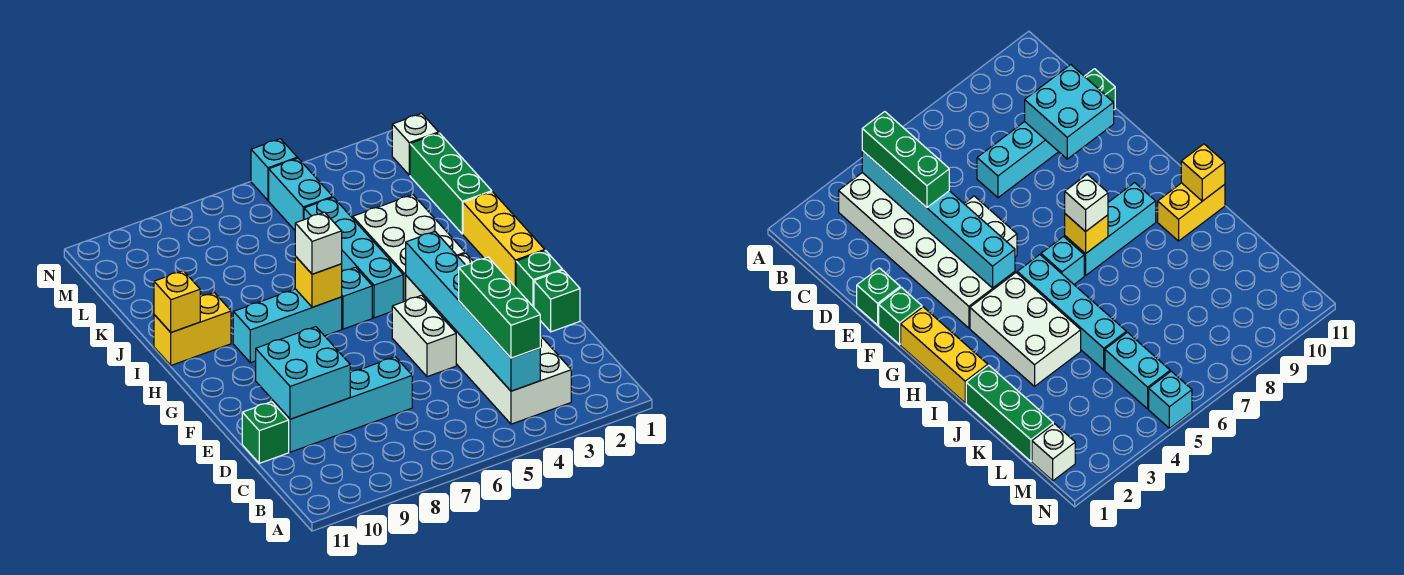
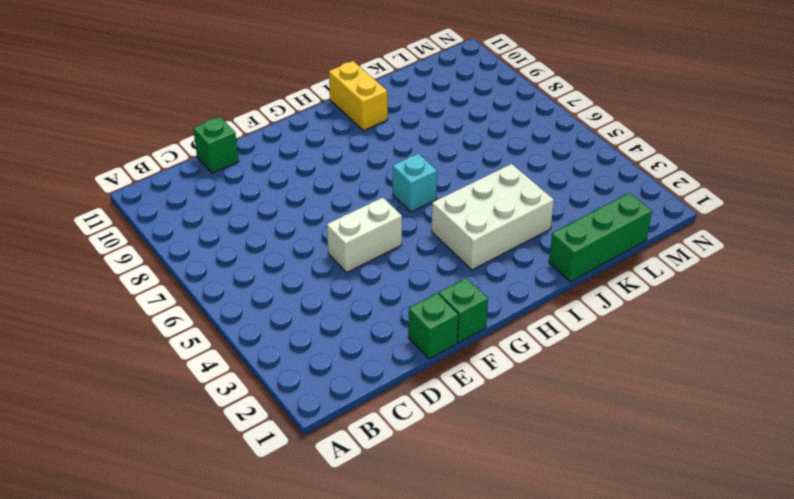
none -> white 2x6 brick [406,253,571,424]
none -> cyan 1x4 brick [273,357,412,452]
none -> yellow 1x3 brick [463,192,545,287]

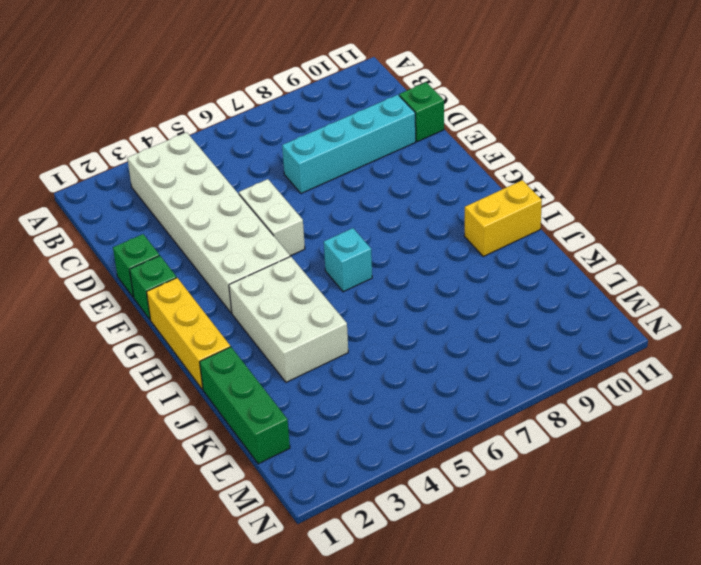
none -> cyan 1x4 brick [304,197,403,318]
none -> cyan 1x3 brick [233,289,342,363]
none -> cyan 1x2 brick [269,158,333,230]

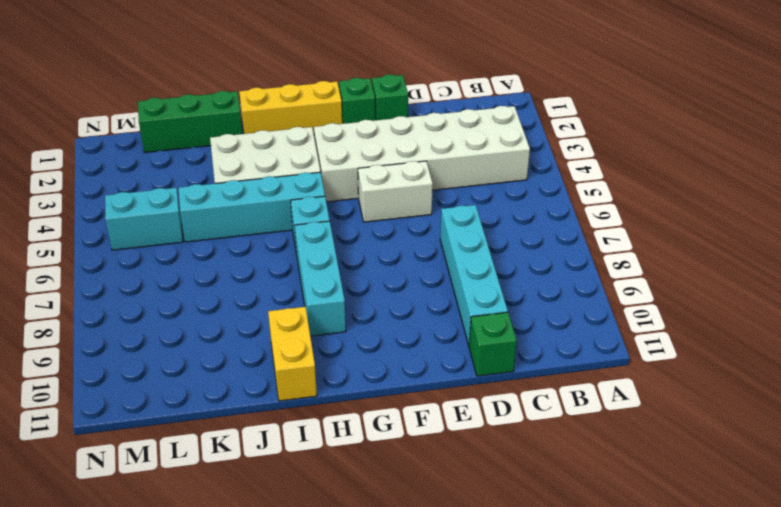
none -> white 1x1 brick [392,113,439,175]
none -> cyan 1x1 brick [251,139,297,200]
none -> cyan 1x6 brick [406,232,540,391]

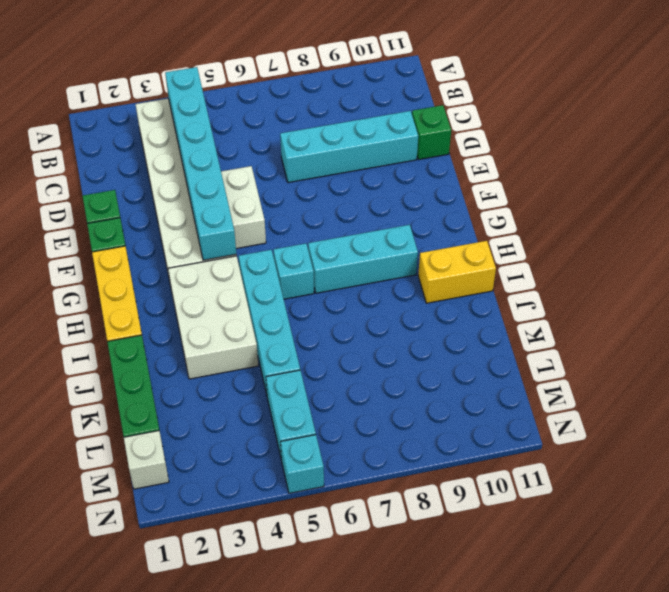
none -> cyan 2x2 brick [256,327,350,419]
none -> yellow 1x1 brick [295,256,342,307]
none -> yellow 1x1 brick [154,271,200,332]

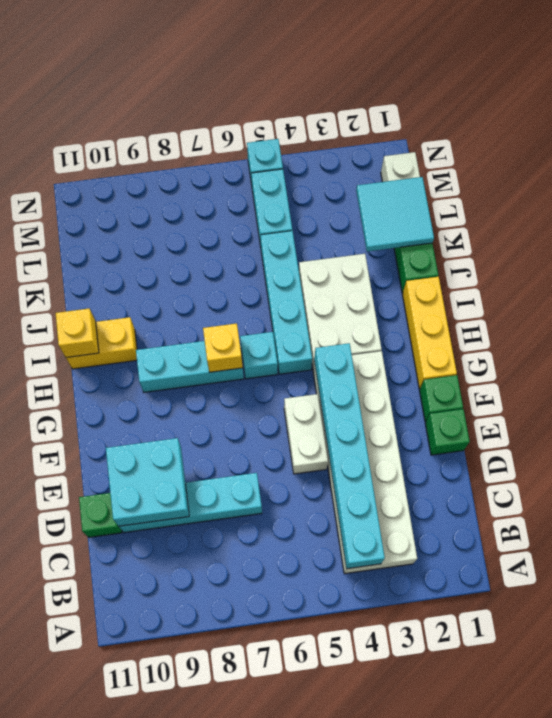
cyan 2x2 tile [356,177,434,252] -> none
none -> green 1x3 brick [459,257,540,358]
none -> white 1x1 brick [295,212,342,274]

